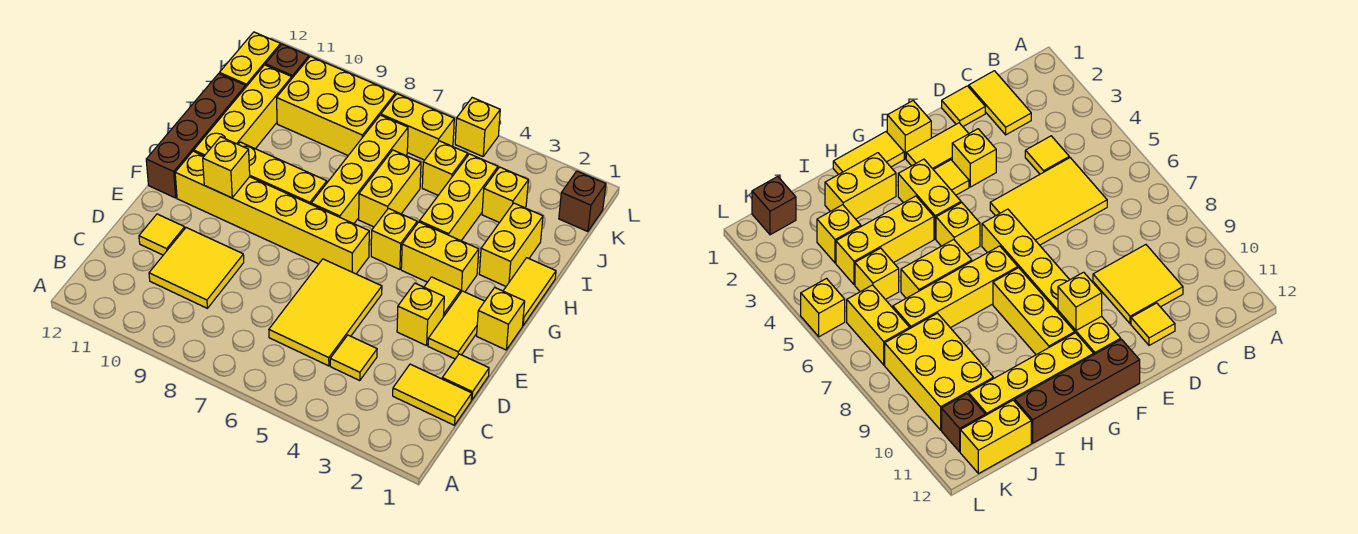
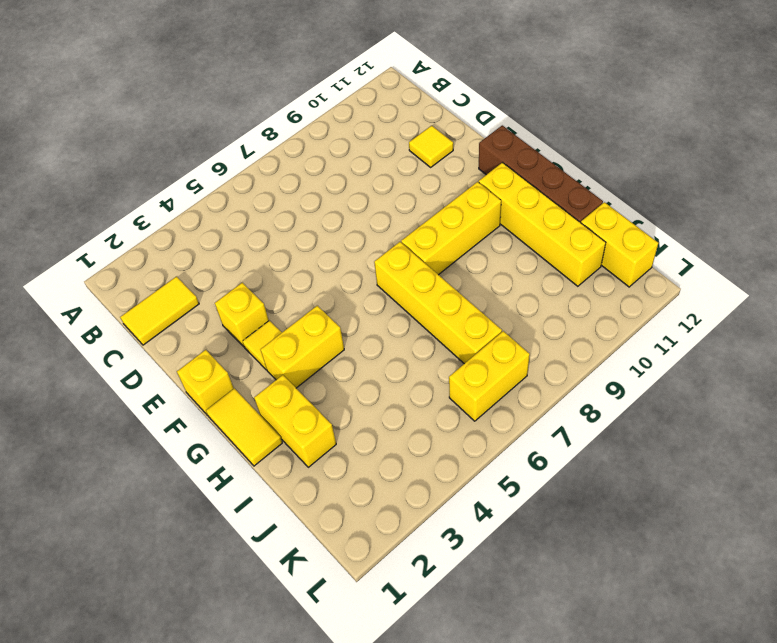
none -> yellow 1x1 tile [330,335,377,381]
none -> yellow 2x3 tile [269,259,382,366]
none -> yellow 2x2 tile [149,228,244,308]
none -> yellow 1x1 tile [442,354,489,400]

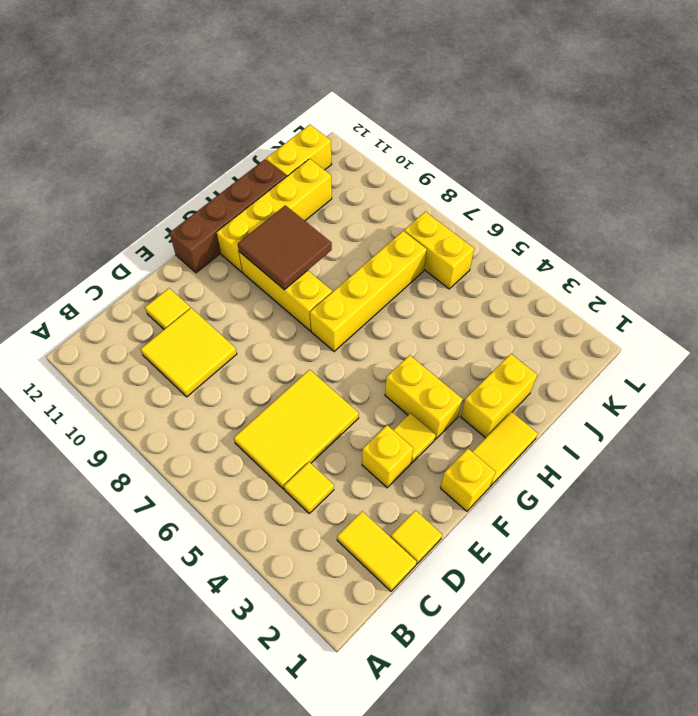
brown 2x2 tile [238,205,332,290] -> none
none -> yellow 1x2 tile [428,291,485,359]
none -> yellow 1x6 brick [175,151,369,274]
none -> yellow 1x1 brick [371,208,417,269]
none -> yellow 1x3 brick [419,154,498,241]

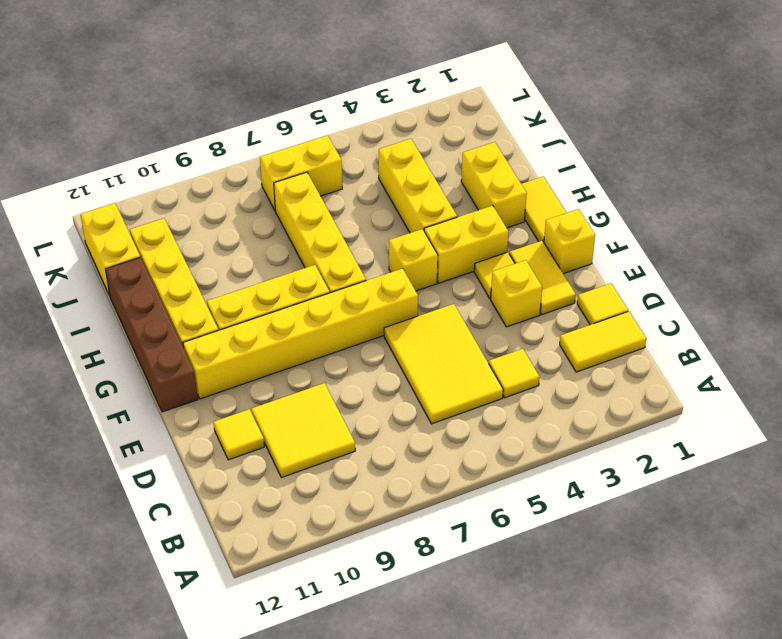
none -> yellow 1x2 brick [359,150,421,227]
none -> yellow 1x1 brick [482,167,528,223]
none -> yellow 1x1 brick [422,141,468,195]
none -> yellow 2x3 brick [277,56,395,155]

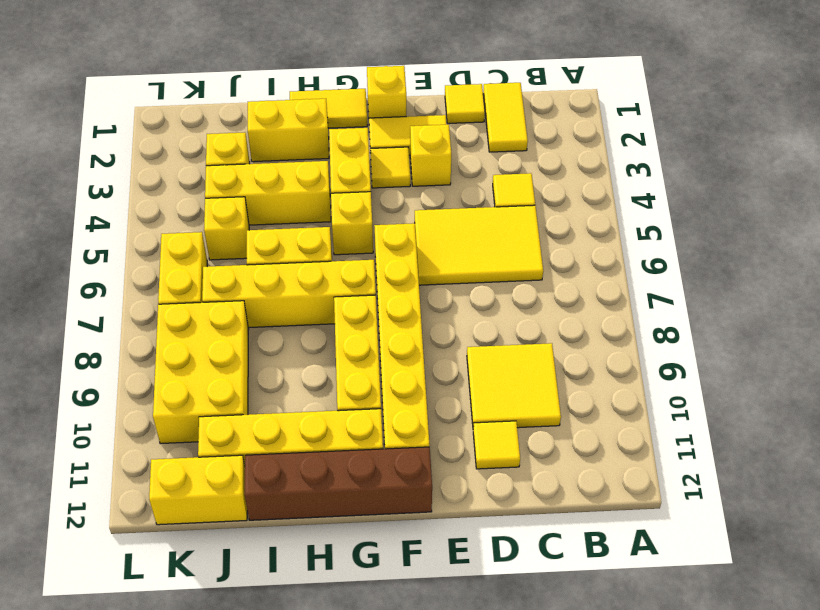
none -> brown 1x1 brick [559,171,606,232]
none -> brown 1x1 brick [265,44,309,78]
none -> yellow 1x1 brick [455,98,500,156]
none -> yellow 1x1 brick [203,137,250,198]

